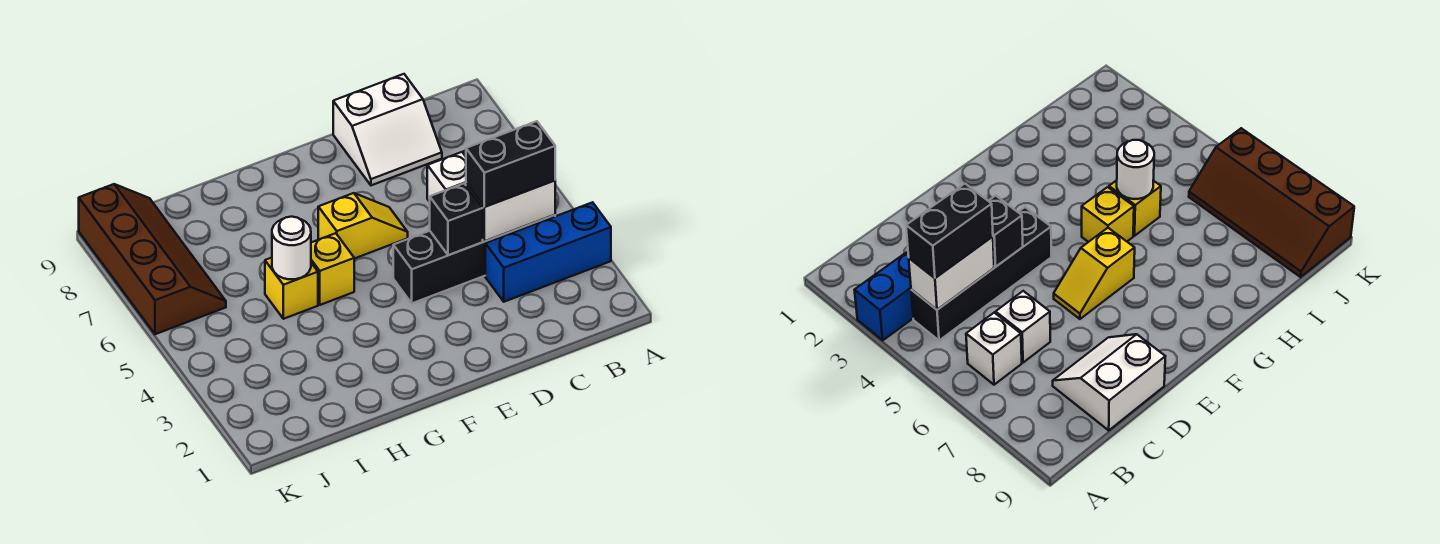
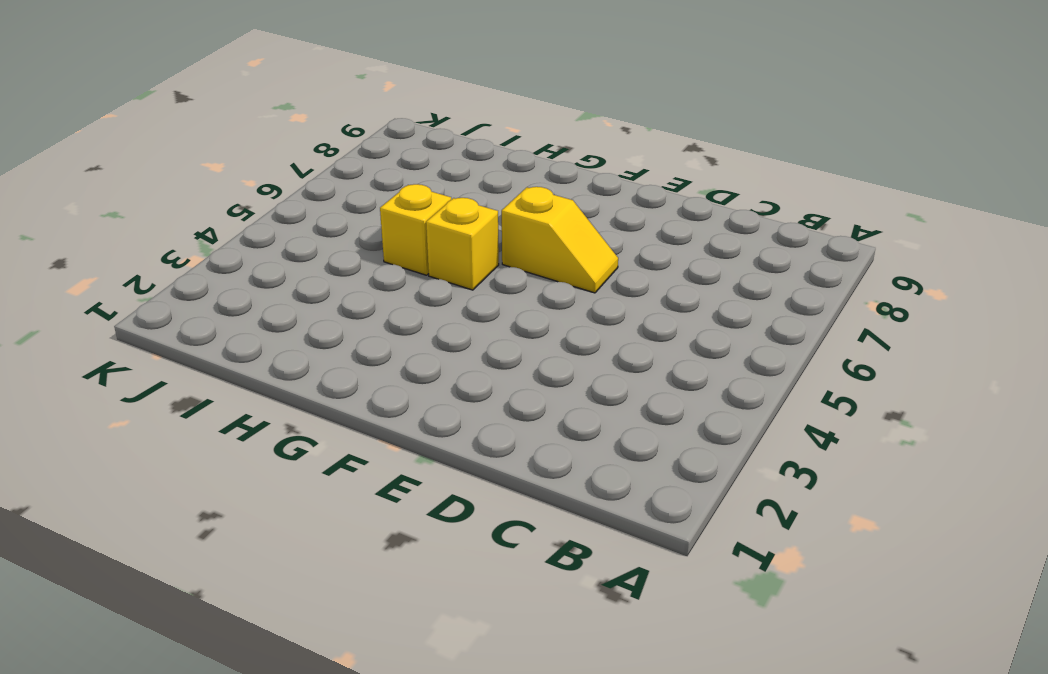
none -> blue 1x3 brick [485,202,611,302]
none -> black 1x4 brick [393,215,555,303]
none -> white 1x1 brick [966,313,1022,385]

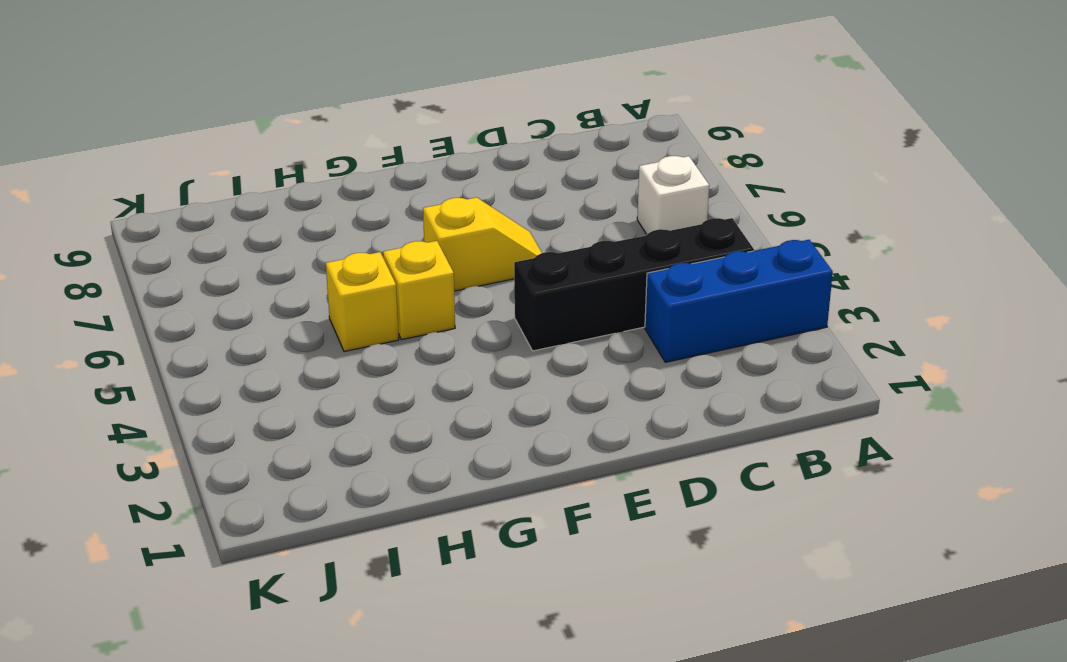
none -> white 1x1 brick [427,152,466,202]
none -> white 2x2 slope [333,74,442,185]
none -> brown 2x4 slope [79,184,226,334]

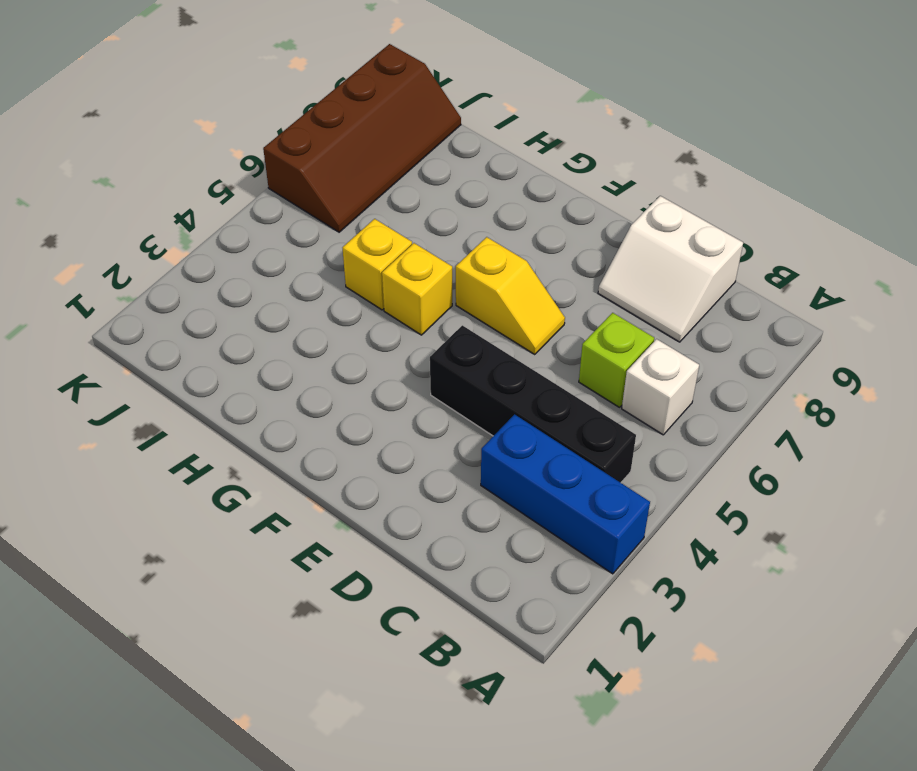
lime 1x1 brick [579,313,654,407] -> white 1x1 brick [427,152,466,202]
none -> white 1x2 brick [466,180,555,241]
none -> black 1x1 brick [430,184,483,255]
none -> white 1x1 round brick [272,217,311,279]

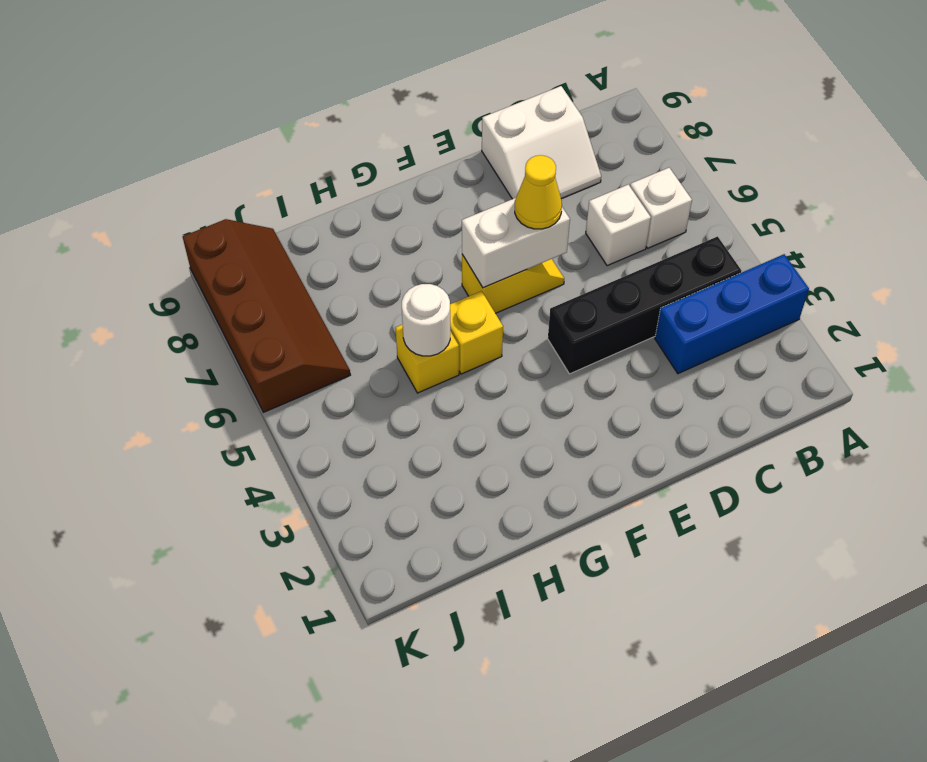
white 1x2 brick [462,198,570,288] -> white 1x2 brick moved to [466,180,555,241]
yellow 1x1 cone [515,155,562,229] -> none
none -> black 1x1 brick [430,184,483,255]
none -> black 1x2 brick [466,121,555,207]

